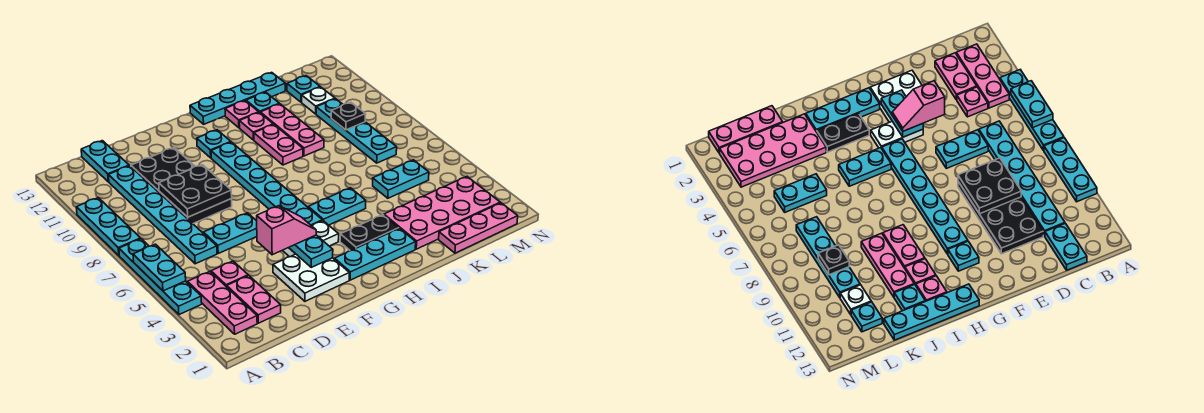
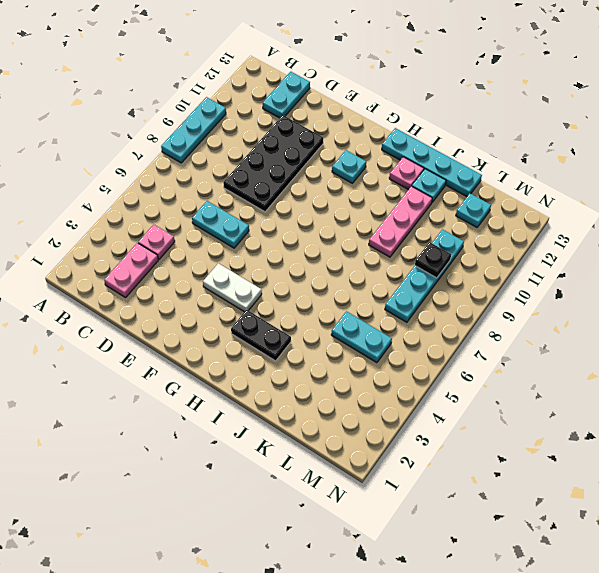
none -> cyan 1x4 plate [119,239,202,315]
none -> pink 1x3 plate [188,272,257,334]
none -> cyan 1x6 plate [108,166,217,264]
none -> white 2x2 plate [273,254,349,301]

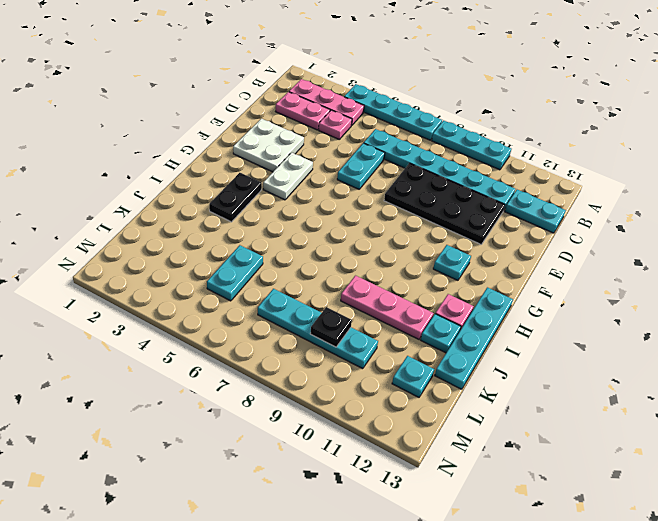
none -> cyan 1x3 plate [335,228,416,280]
none -> cyan 1x6 plate [211,142,322,226]
none -> cyan 1x2 plate [308,188,366,225]
none -> pink 1x2 plate [254,124,303,165]

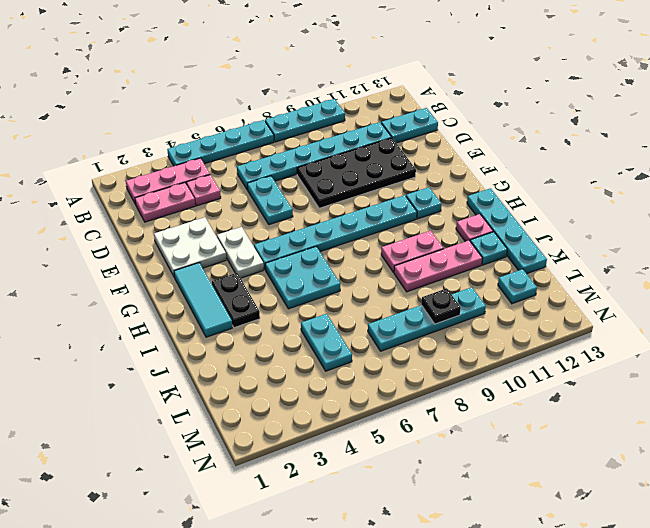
cyan 1x3 tile [174,263,232,337] -> cyan 1x3 plate [335,228,416,280]
cyan 2x2 plate [265,247,340,309] -> cyan 1x2 plate [308,188,366,225]
none -> pink 1x1 plate [239,112,273,140]
none -> pink 2x4 plate [384,177,500,249]
none -> pink 1x3 plate [439,203,518,253]
none -> white 1x1 plate [302,87,335,114]

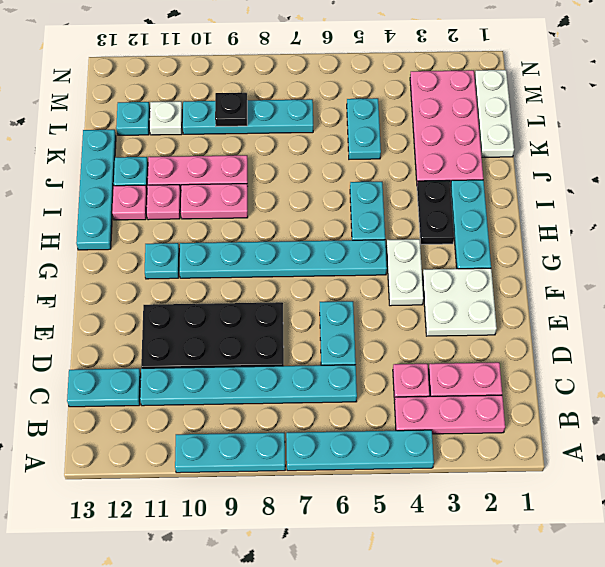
white 1x3 plate [475,70,514,157] -> pink 1x3 plate [439,203,518,253]
none -> cyan 1x2 plate [133,244,186,291]
none -> black 2x2 plate [159,165,232,217]
none -> cyan 1x2 plate [289,235,333,267]
none -> pink 1x2 slope [257,206,316,255]

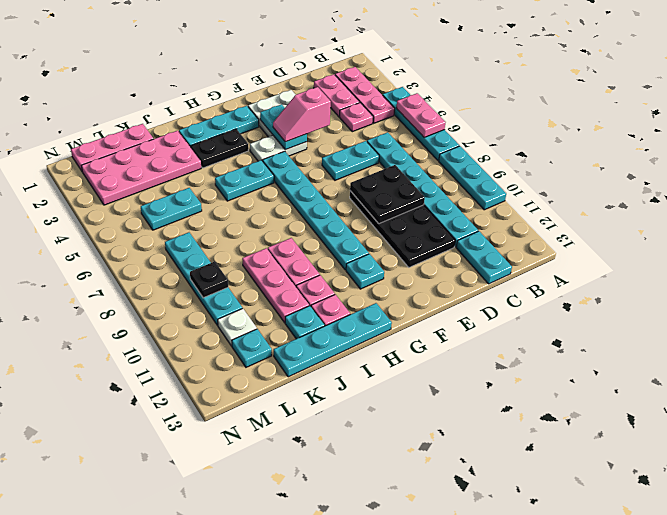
pink 1x2 plate [396,93,446,137] -> cyan 1x2 plate [133,244,186,291]

